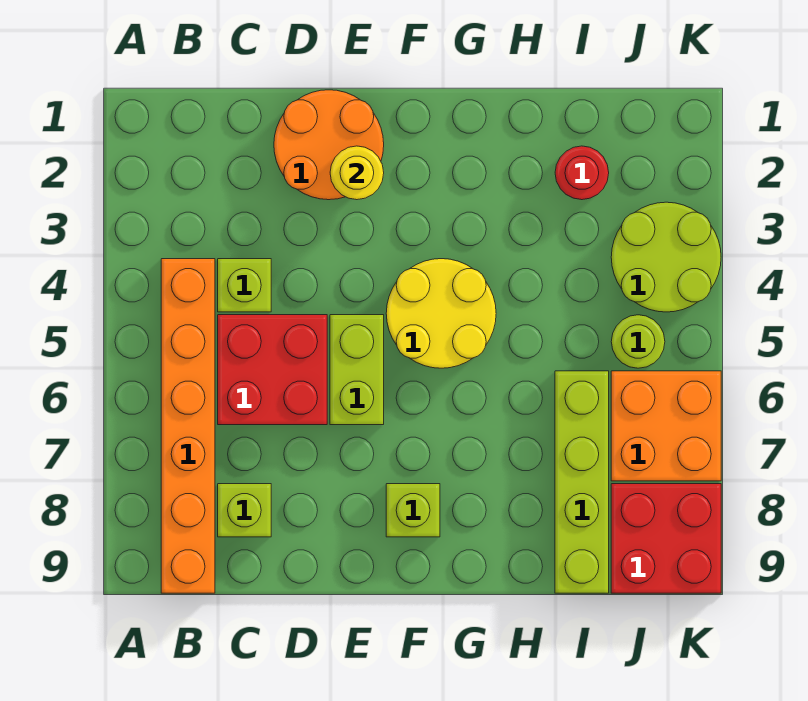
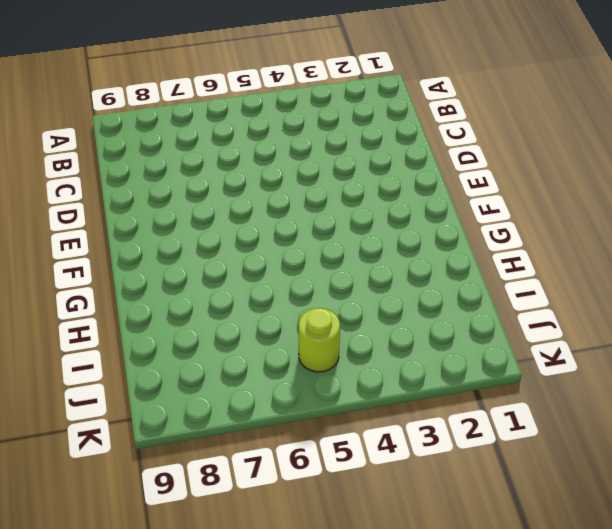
none -> orange 1x6 brick [161,259,215,593]
none -> lime 1x1 brick [218,259,271,312]
none -> red 2x2 brick [218,315,327,425]

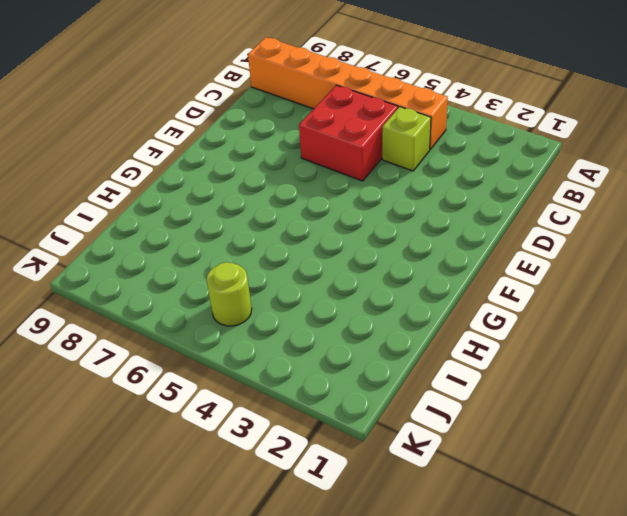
none -> lime 1x1 brick [218,484,271,537]
none -> orange 2x2 round brick [274,90,384,200]
none -> lime 1x2 brick [330,315,384,425]

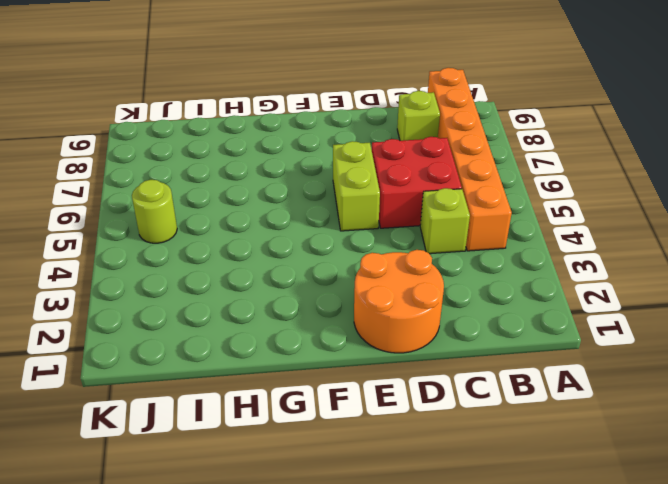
none -> yellow 2x2 round brick [386,259,496,368]
none -> lime 1x1 brick [386,484,440,537]
none -> red 1x1 round brick [555,146,609,200]

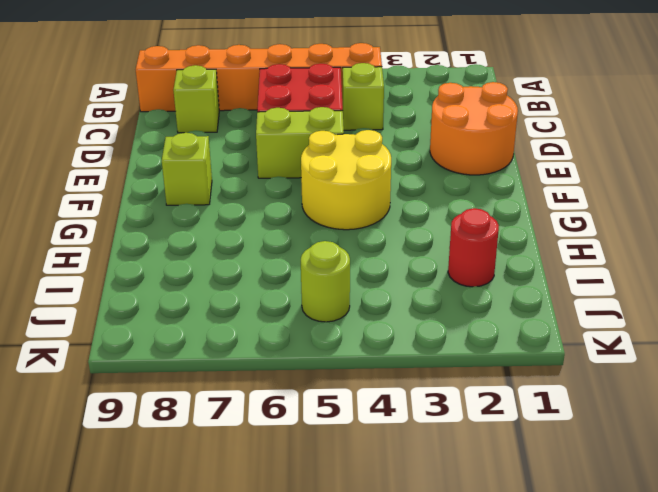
none -> lime 1x4 brick [555,371,609,593]
none -> lime 2x2 round brick [611,202,721,312]
none -> orange 2x2 brick [611,371,721,481]

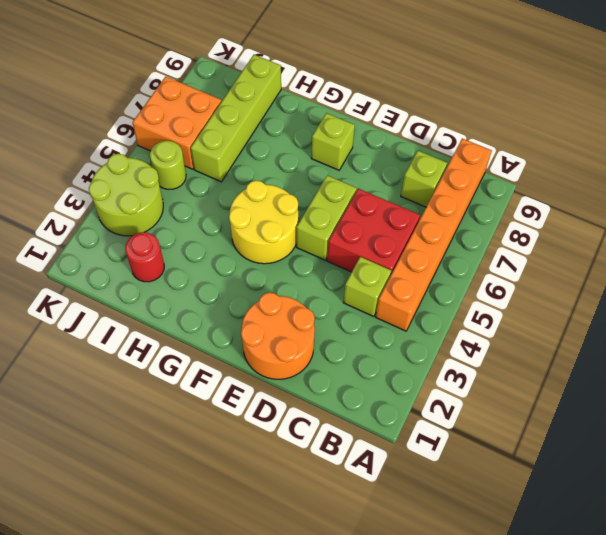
none -> red 2x2 brick [611,484,721,593]
none -> yellow 1x1 round brick [330,146,384,200]

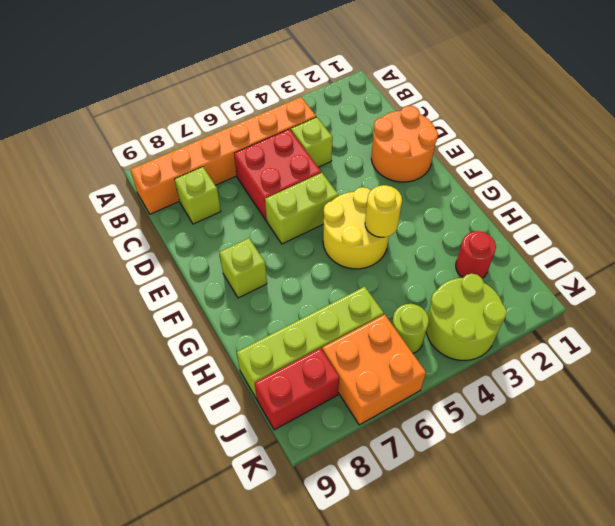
yellow 1x1 round brick [365,185,402,237] -> yellow 1x1 round brick moved to [330,146,384,200]
red 1x2 brick [255,348,339,430] -> red 2x2 brick [611,484,721,593]

